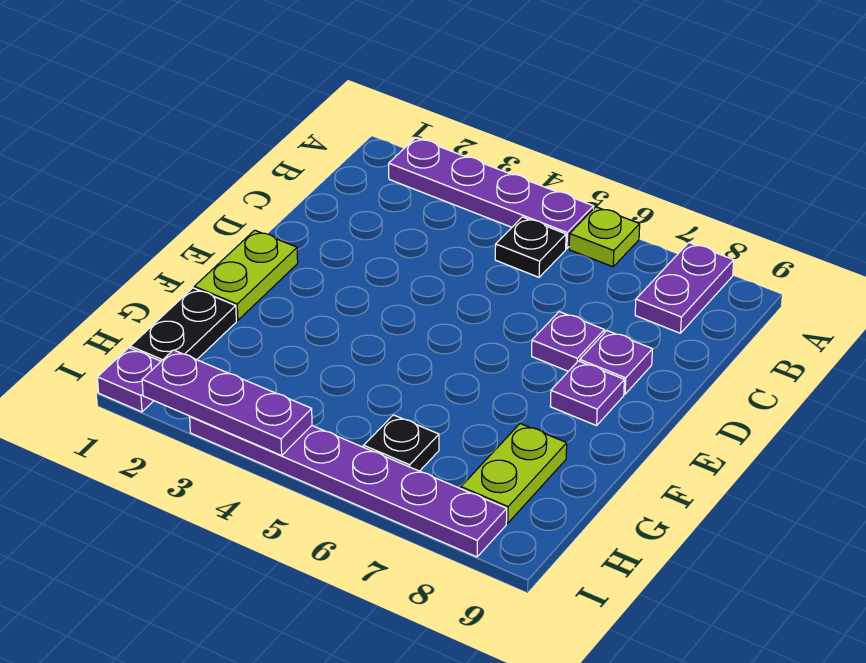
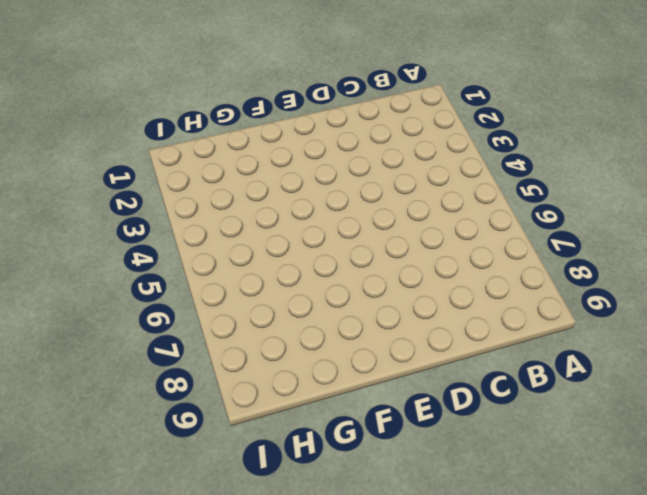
none -> purple 1x4 plate [389,138,593,249]
none -> lime 1x1 plate [569,207,640,267]
none -> purple 1x2 plate [635,243,734,333]

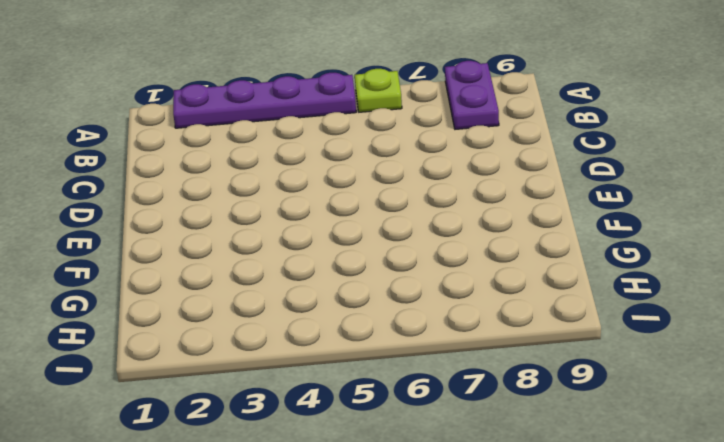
none -> black 1x1 plate [495,217,566,277]
none -> purple 1x1 plate [532,312,604,371]
none -> purple 1x1 plate [580,331,652,394]

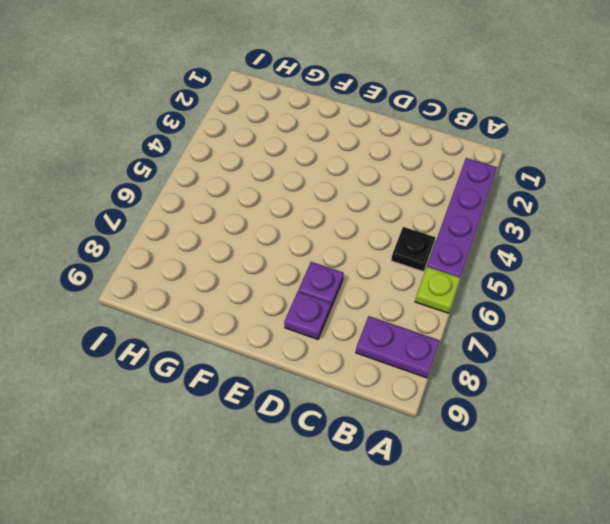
none -> lime 1x2 plate [194,230,298,320]
none -> purple 1x1 plate [550,361,624,426]
none -> black 1x2 plate [130,288,236,361]

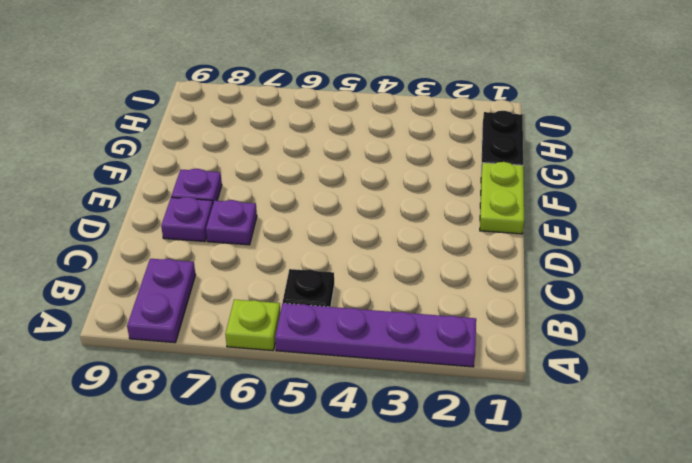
none -> lime 1x2 plate [461,424,567,523]
none -> black 1x1 plate [364,415,439,471]
none -> purple 1x1 plate [97,348,161,412]

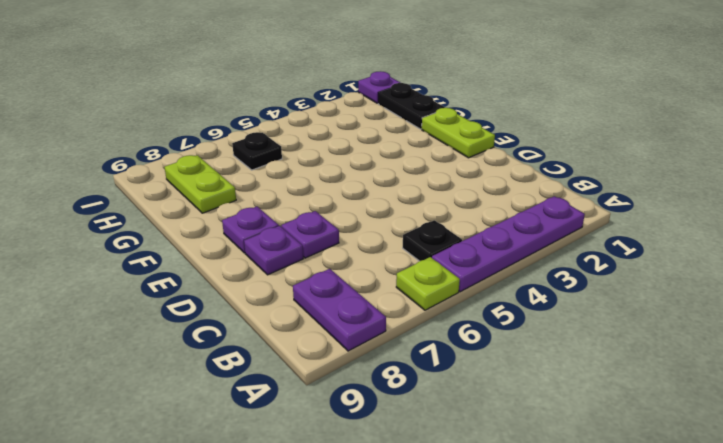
none -> purple 1x6 plate [190,416,507,557]
none -> purple 1x3 plate [142,350,312,455]

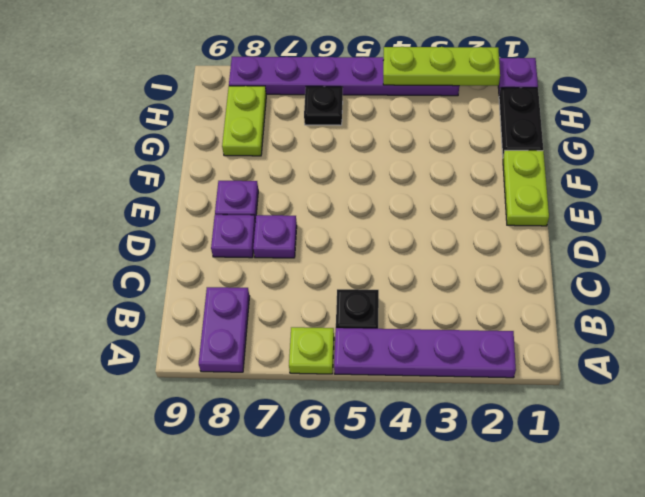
lime 1x3 plate [383,47,500,86] -> purple 1x3 plate [142,350,312,455]

